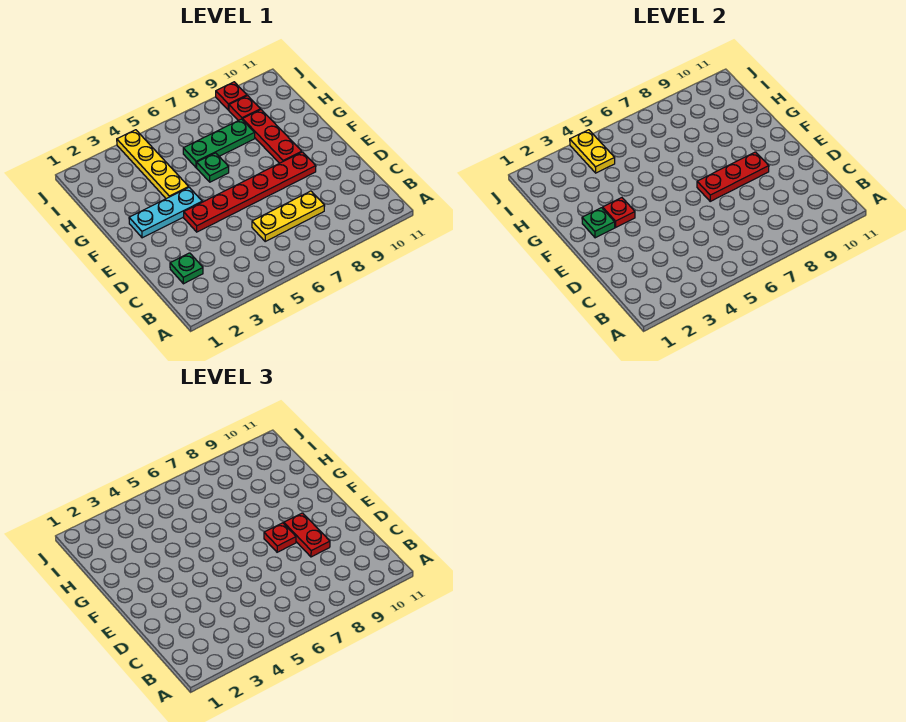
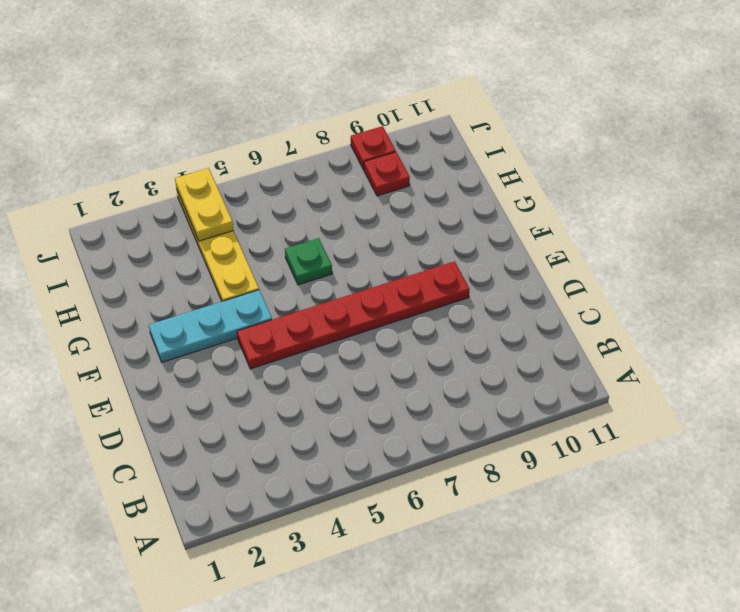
none -> green 1x1 plate [170,253,203,284]
none -> yellow 1x3 plate [252,191,325,241]
none -> red 1x3 plate [243,110,302,163]

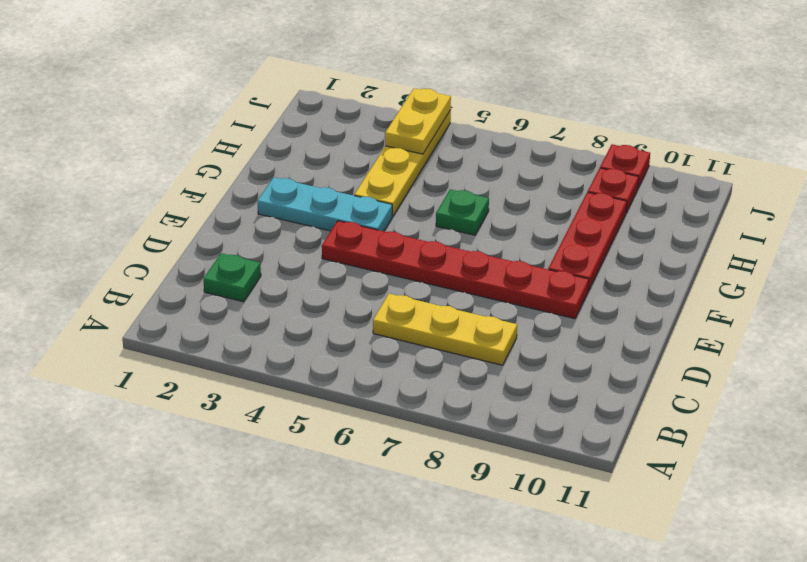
none -> green 1x3 plate [183,119,255,168]
none -> red 1x3 plate [697,152,769,201]
none -> green 1x1 plate [582,208,615,238]

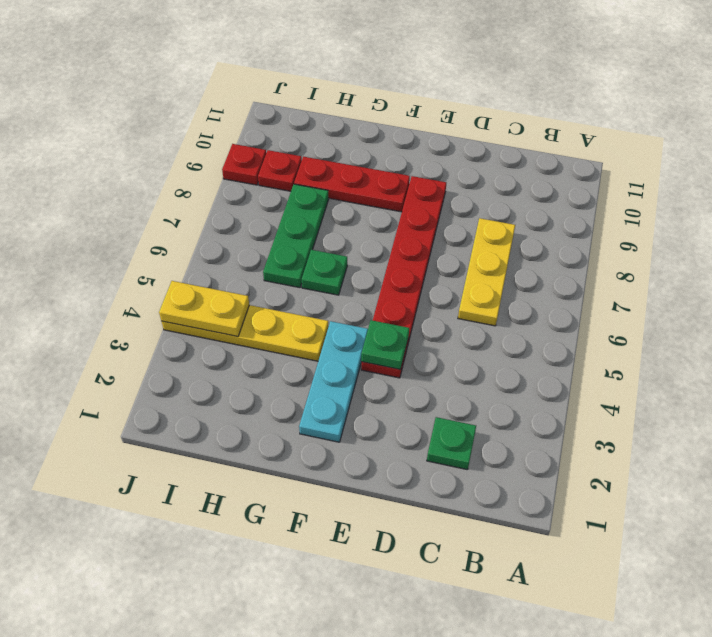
green 1x1 plate [361,320,409,370] -> green 1x1 plate moved to [582,208,615,238]
none -> red 1x3 plate [697,152,769,201]
none -> red 1x1 plate [603,198,635,227]
none -> red 1x2 plate [284,513,330,557]

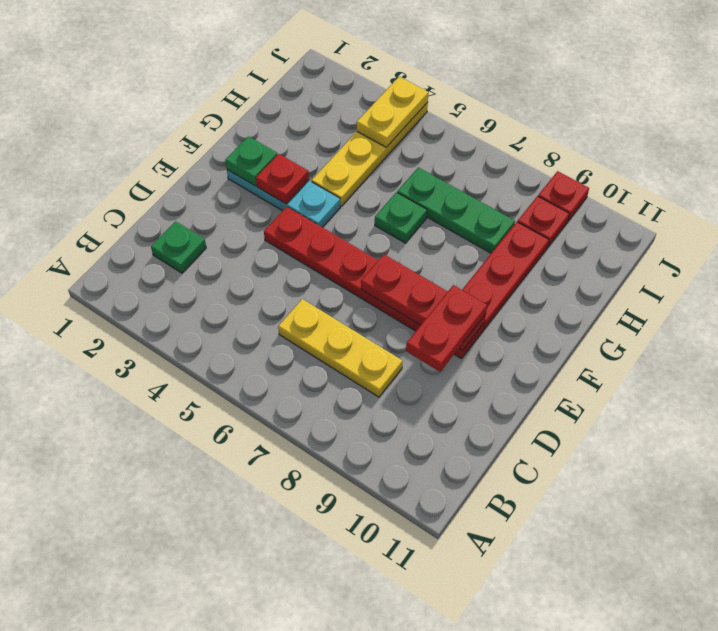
none -> red 1x1 plate [264,523,296,552]

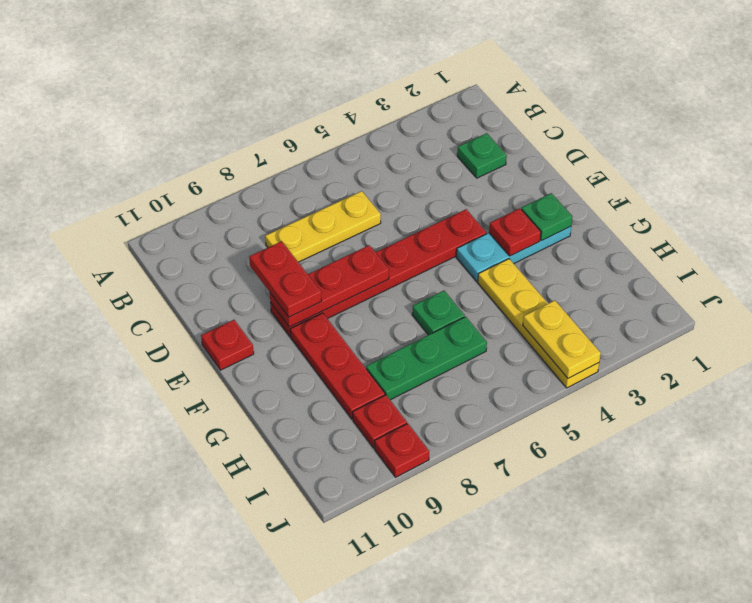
red 1x1 plate [201,320,254,370] -> red 1x1 plate moved to [264,523,296,552]

